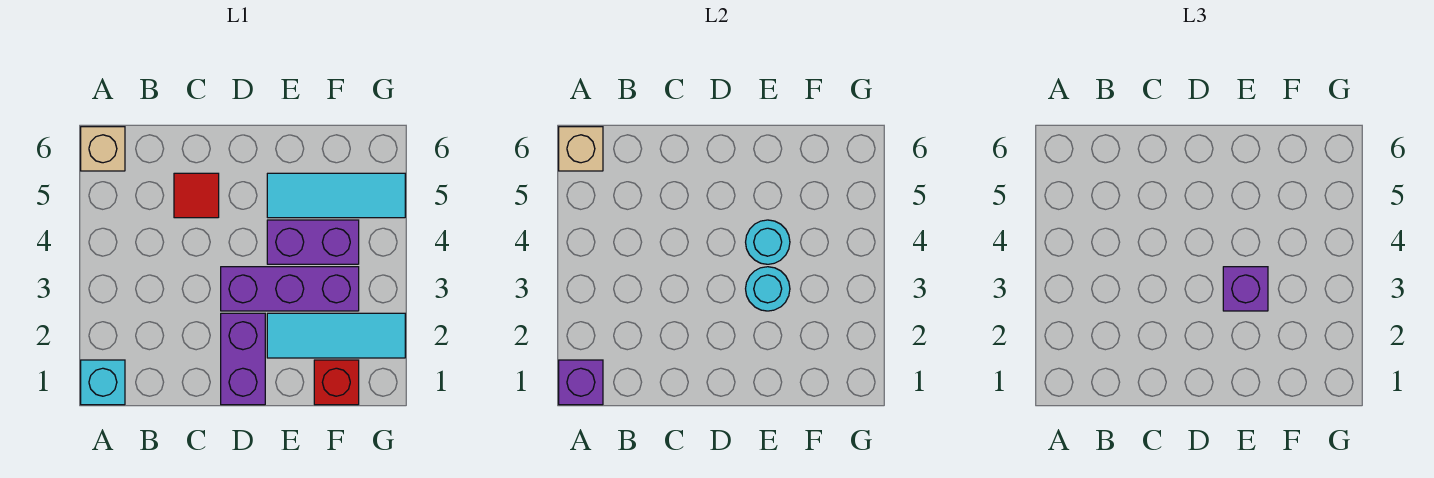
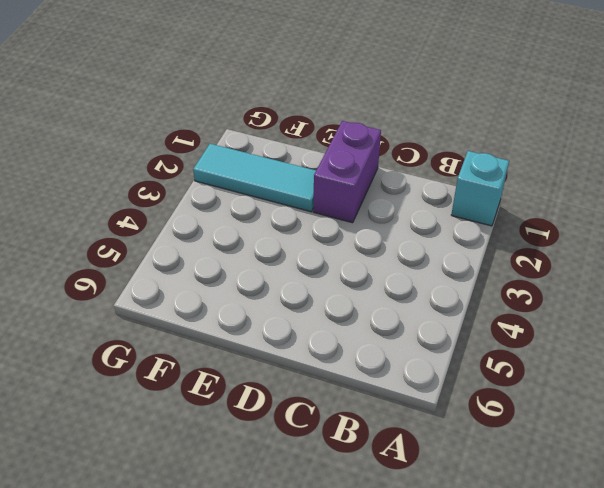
none -> tan 1x1 brick [81,127,125,171]
none -> red 1x1 tile [174,173,219,218]
none -> purple 1x3 brick [221,267,359,311]

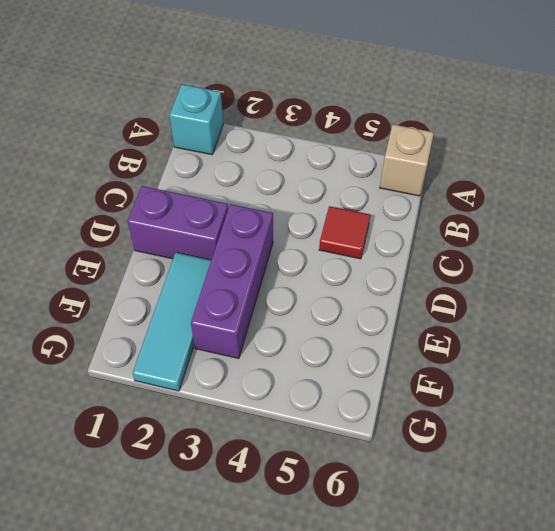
none -> purple 1x2 brick [267,220,359,264]
none -> cyan 1x3 tile [267,173,405,218]
none -> red 1x1 brick [314,360,359,405]

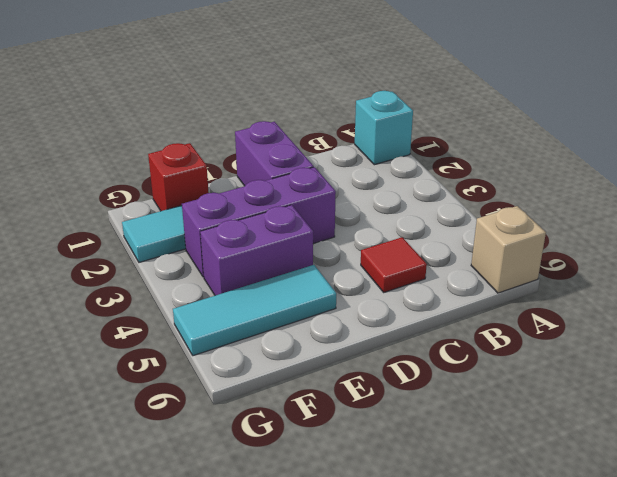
none -> purple 1x1 brick [559,360,603,405]
none -> tan 1x1 brick [559,127,603,171]
none -> cyan 1x1 round brick [746,267,790,311]

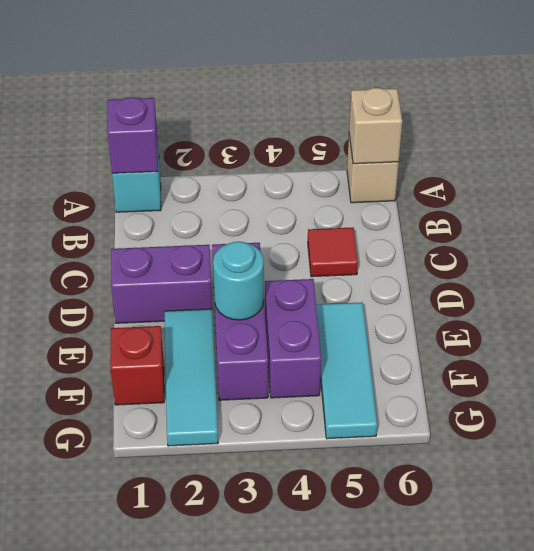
none -> cyan 1x1 round brick [746,220,790,264]
none -> purple 1x1 brick [1223,267,1268,311]

